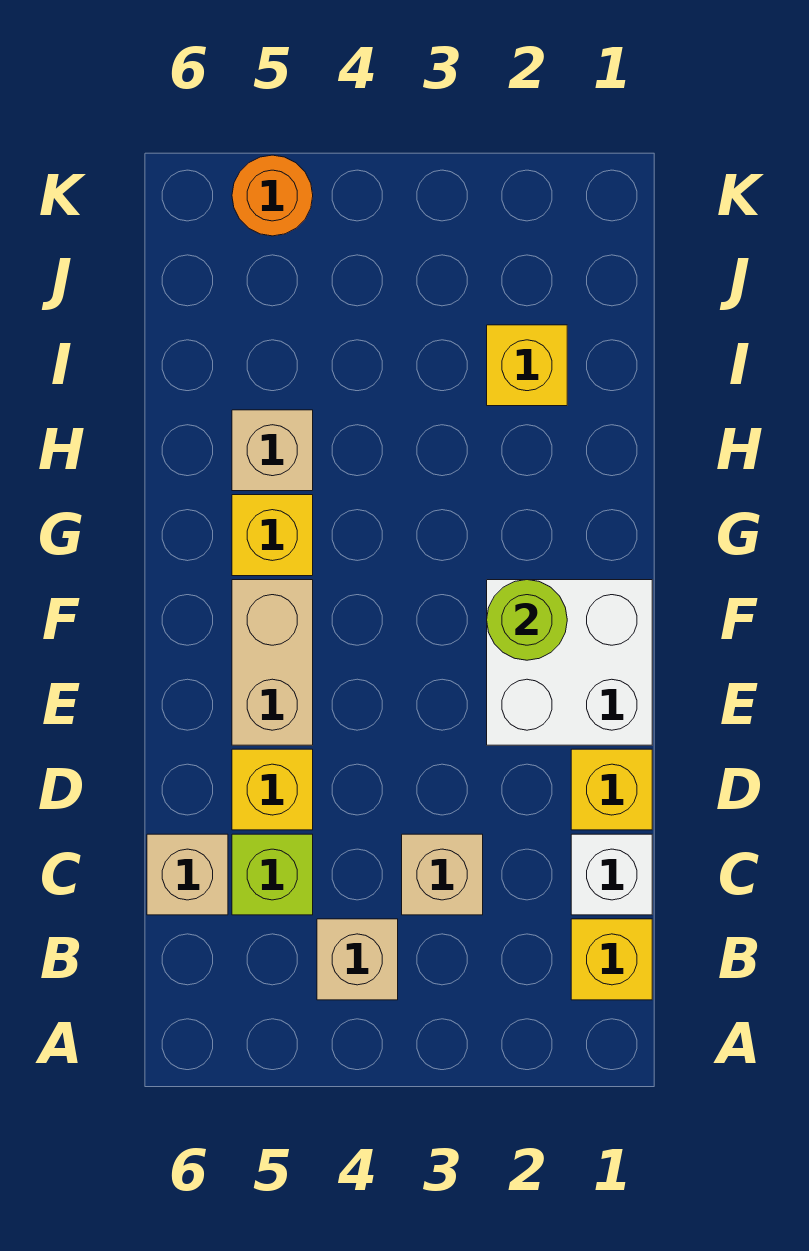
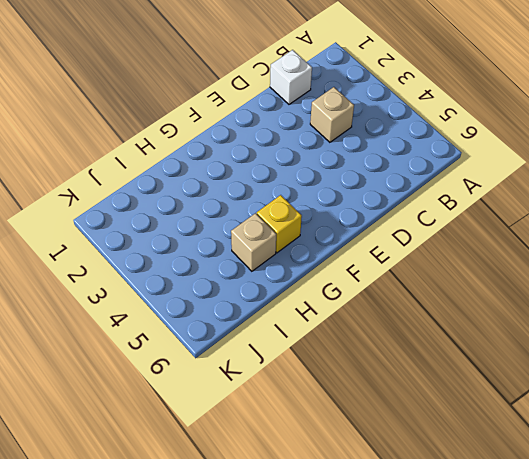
none -> yellow 1x1 brick [571,919,652,1000]
none -> tan 1x1 brick [317,919,398,1000]
none -> lime 1x1 brick [232,834,313,915]

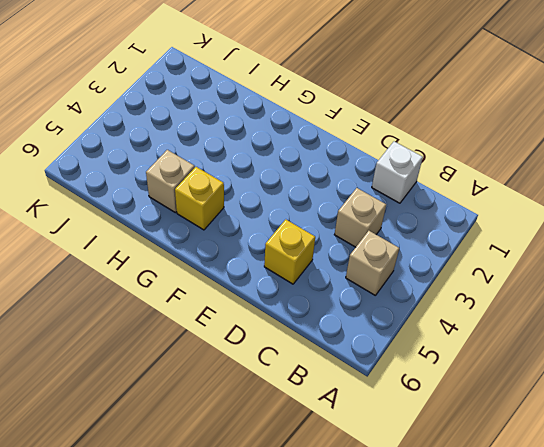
none -> yellow 1x1 brick [571,919,652,1000]
none -> lime 1x1 brick [232,834,313,915]
none -> tan 1x1 brick [147,834,228,915]

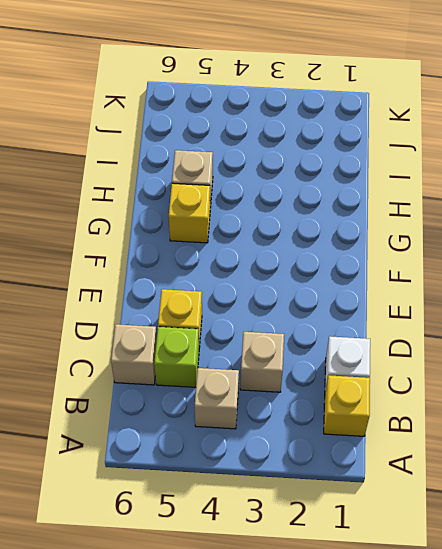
none -> yellow 1x1 brick [571,749,652,830]
none -> white 2x2 brick [487,580,652,745]
none -> tan 1x2 brick [232,580,313,745]

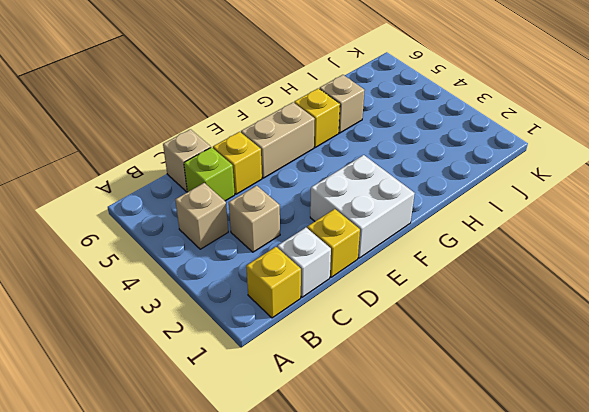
none -> yellow 1x1 brick [487,325,567,406]
none -> orange 1x1 round brick [232,155,313,236]
none -> lime 1x1 round brick [487,580,567,660]

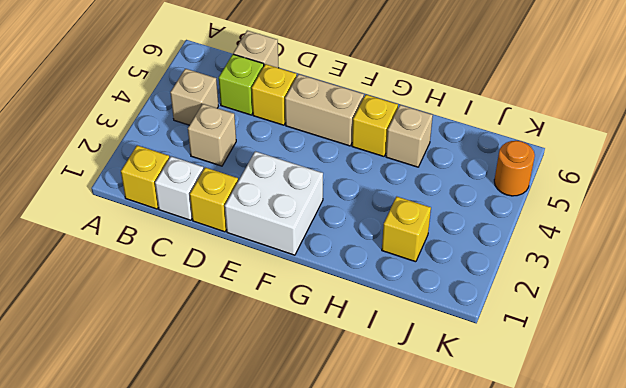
none -> lime 1x1 round brick [487,580,567,660]

